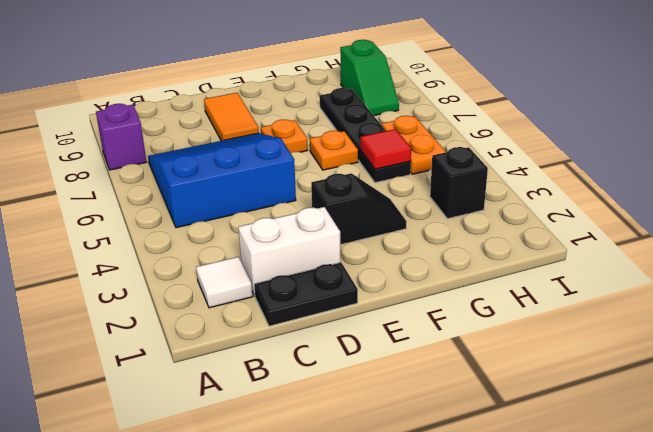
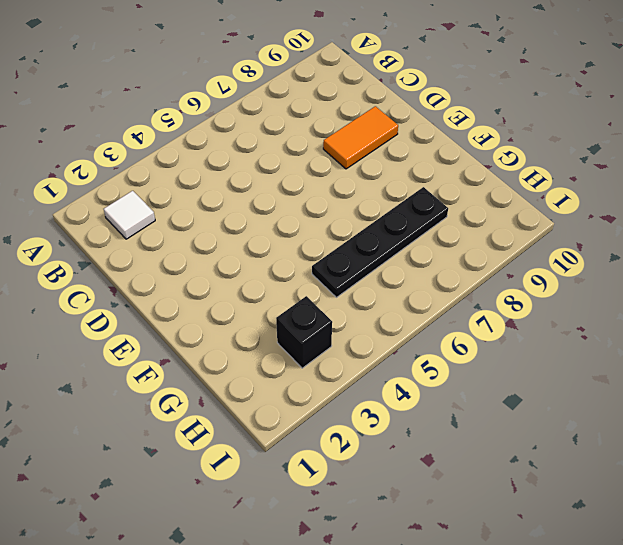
none -> purple 1x1 brick [96,104,147,170]
none -> blue 3x3 slope [148,133,296,228]
none -> black 1x2 plate [254,263,358,326]

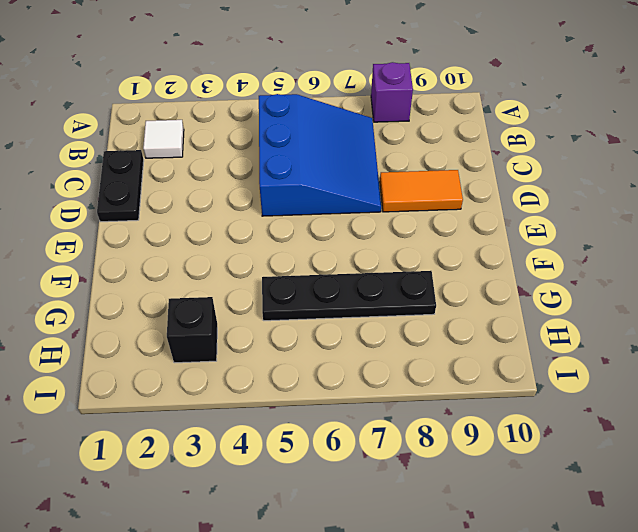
none -> white 1x2 brick [238,207,341,296]
none -> black 1x2 slope [311,173,407,245]
none -> orange 1x1 plate [261,120,308,153]

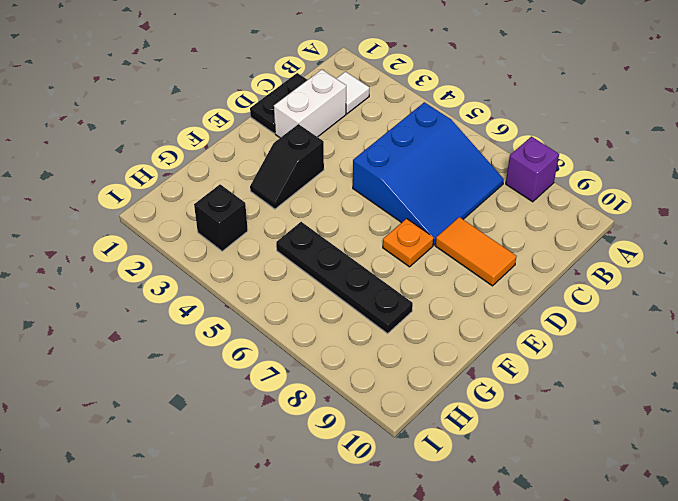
none -> orange 1x1 plate [310,131,358,170]
none -> orange 1x2 plate [382,116,446,174]
none -> green 1x2 slope [340,40,399,116]

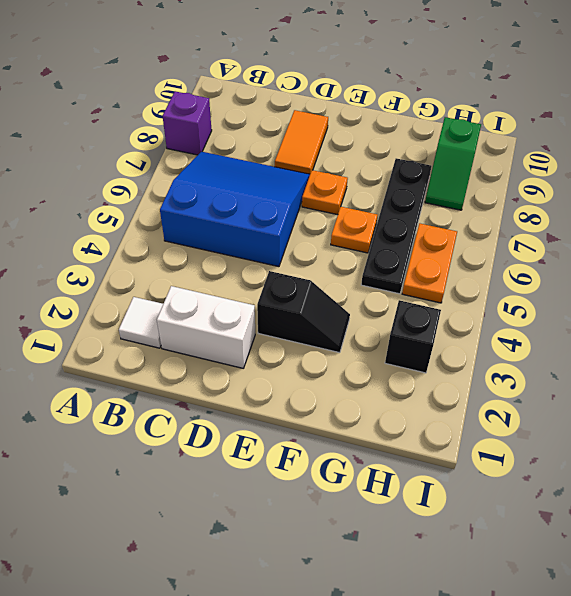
none -> black 1x2 plate [254,263,358,326]
none -> red 1x1 tile [360,129,411,169]

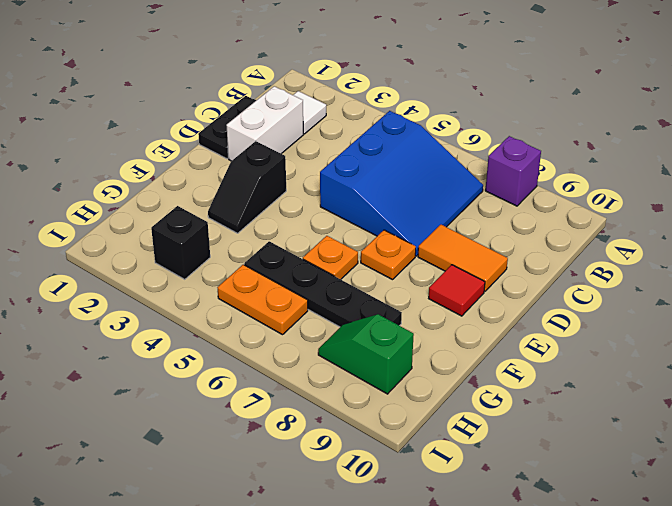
red 1x1 tile [429,265,485,316] -> red 1x1 tile moved to [360,129,411,169]

